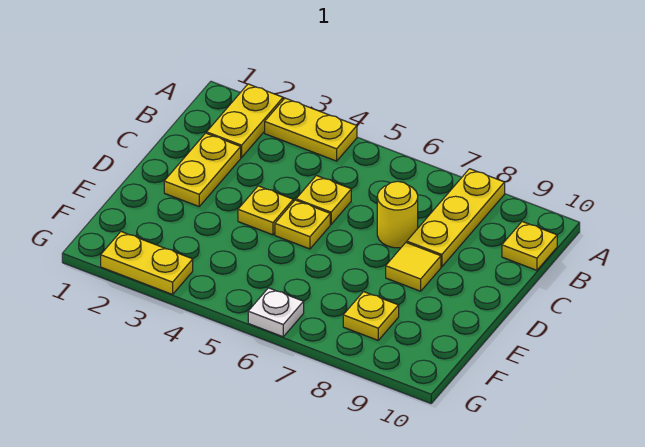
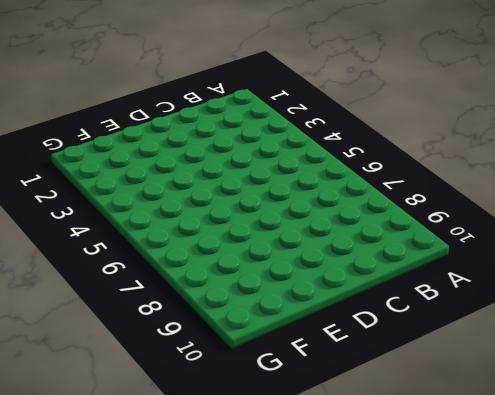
none -> yellow 1x2 plate [207,84,283,157]
none -> yellow 1x2 plate [265,98,357,161]
none -> yellow 1x3 plate [407,169,505,267]

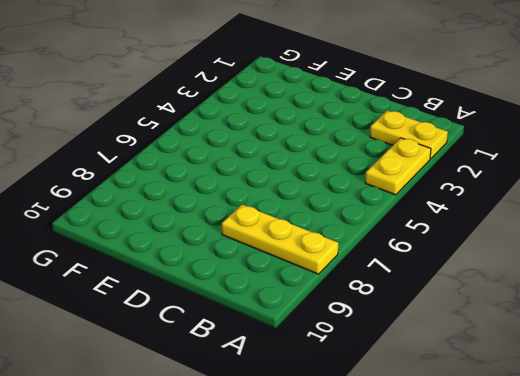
none -> yellow 1x1 plate [502,222,557,270]
none -> yellow 1x2 plate [164,133,241,206]
none -> yellow 1x1 plate [296,176,351,224]

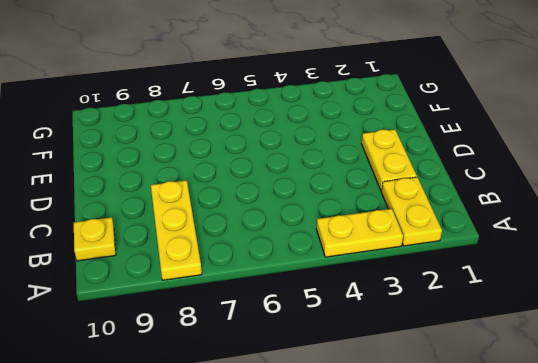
none -> yellow 1x1 plate [296,176,351,224]
none -> yellow 1x1 round brick [377,181,418,248]
none -> yellow 1x1 plate [238,186,293,235]

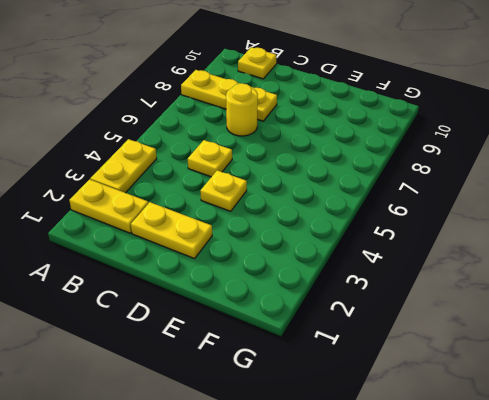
none -> yellow 1x1 plate [275,200,330,249]
none -> yellow 1x1 tile [386,243,441,291]
none -> yellow 1x1 plate [343,292,399,340]

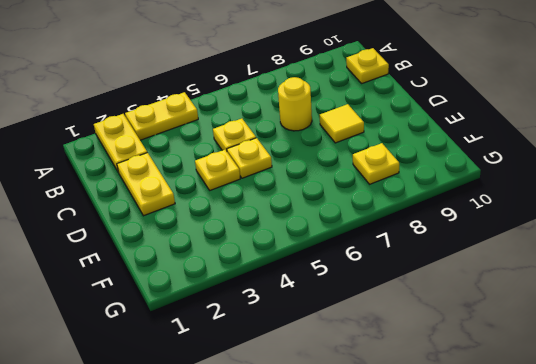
none -> yellow 1x3 plate [407,169,505,267]
none -> yellow 1x2 plate [101,232,193,294]
none -> white 1x1 plate [248,288,304,337]

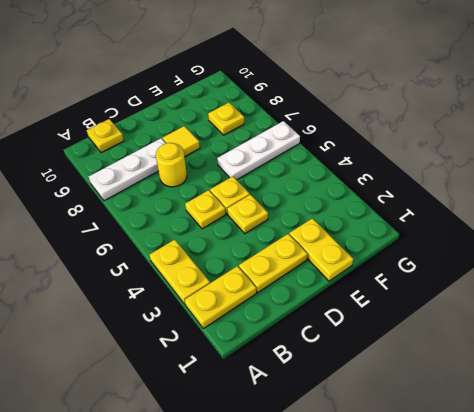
white 1x3 plate [89,138,166,201] -> yellow 1x3 plate [407,169,505,267]
yellow 1x2 plate [289,218,353,281] -> yellow 1x2 plate moved to [101,232,193,294]
white 1x3 plate [217,121,300,180] -> white 1x1 plate [248,288,304,337]

